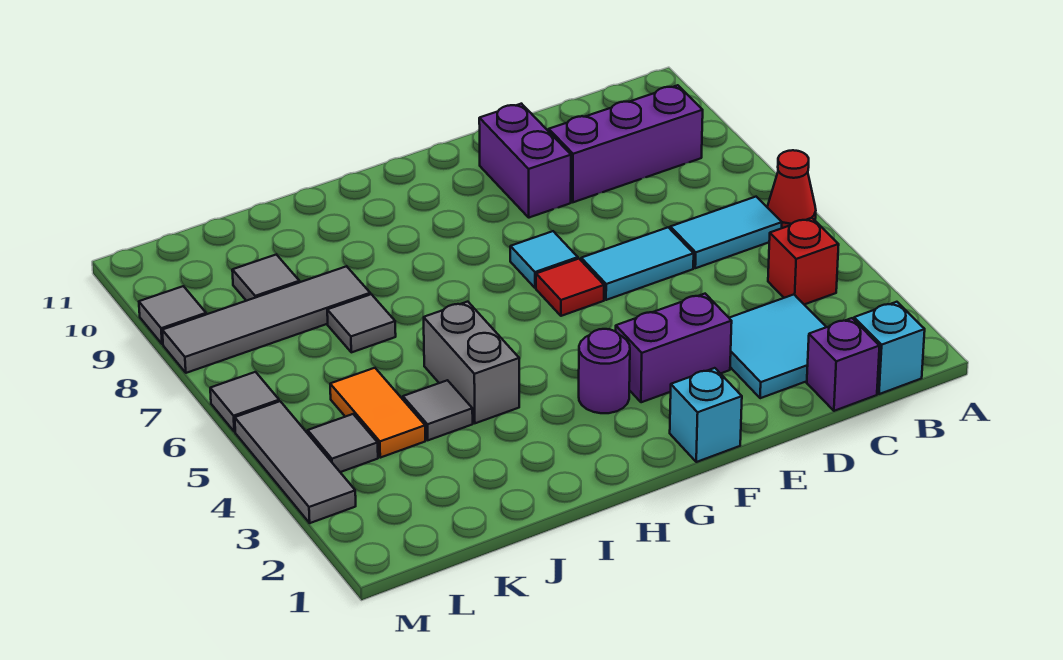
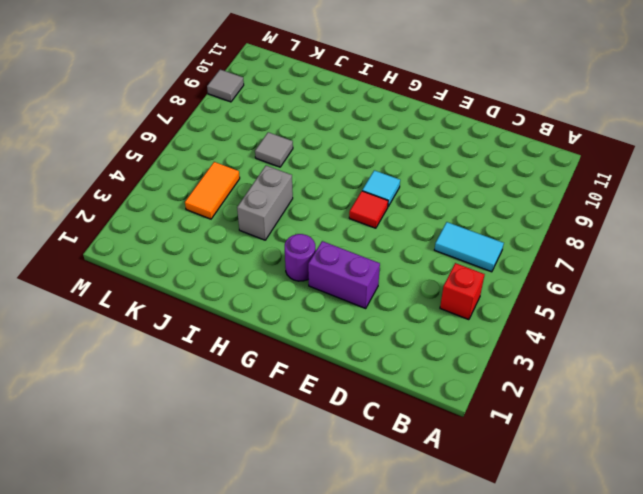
none -> red 1x1 cone [767,150,816,228]
none -> cyan 1x1 brick [854,302,925,394]
none -> purple 1x3 brick [549,85,703,202]

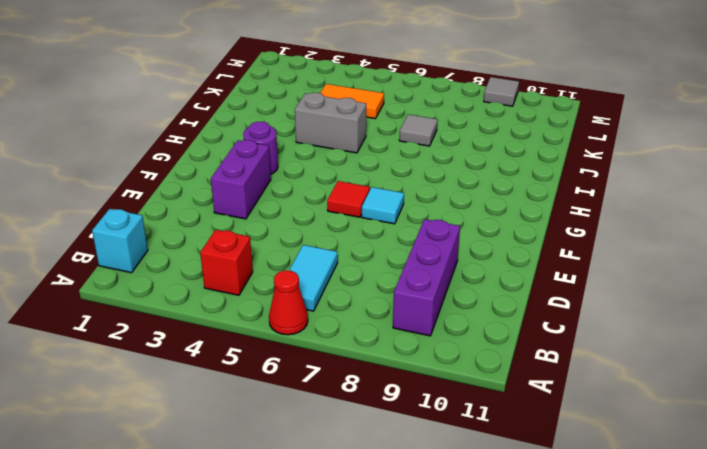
none -> purple 1x1 brick [807,318,879,411]
none -> cyan 2x2 tile [730,295,826,398]
none -> cyan 1x2 tile [581,227,694,300]

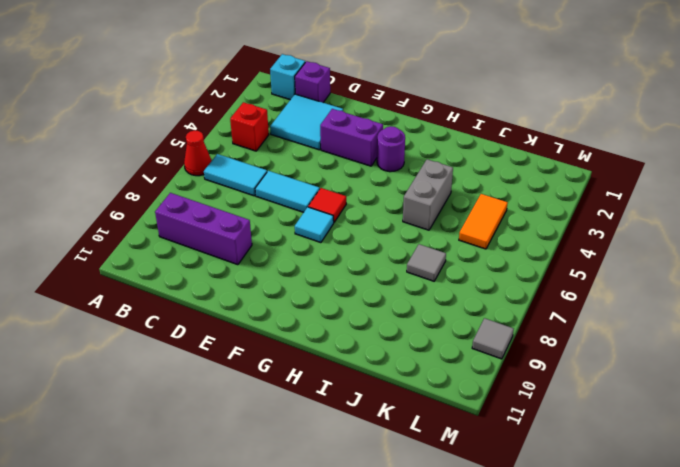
none -> purple 1x2 brick [479,104,571,218]
none -> cyan 1x1 brick [670,368,742,462]
none -> grey 1x1 tile [403,380,473,440]

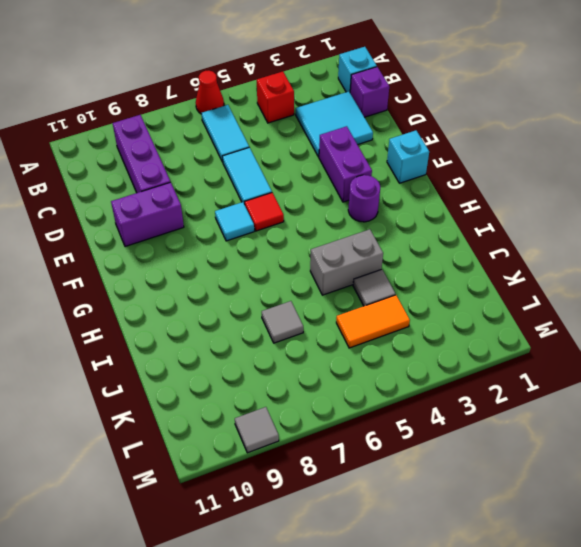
none -> grey 1x4 tile [162,266,370,373]
none -> grey 1x1 tile [232,255,299,301]
none -> grey 1x1 tile [308,414,378,472]

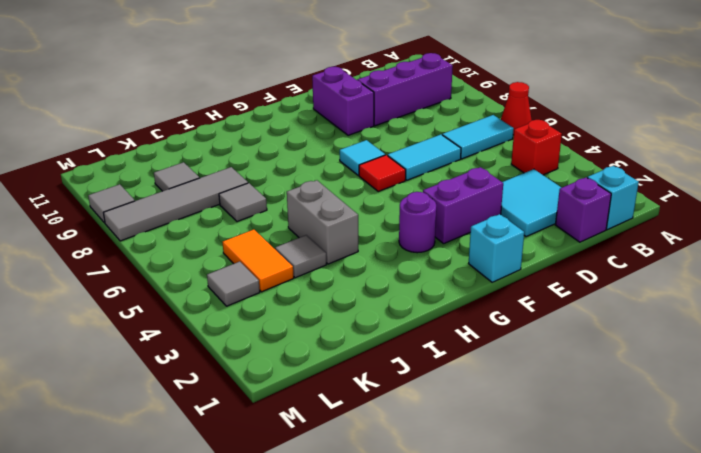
none -> grey 1x3 tile [235,401,356,523]
none -> grey 1x1 tile [210,372,279,432]

